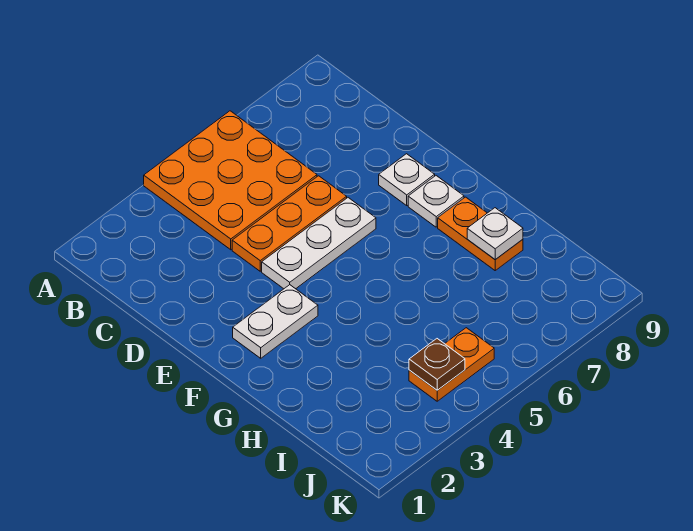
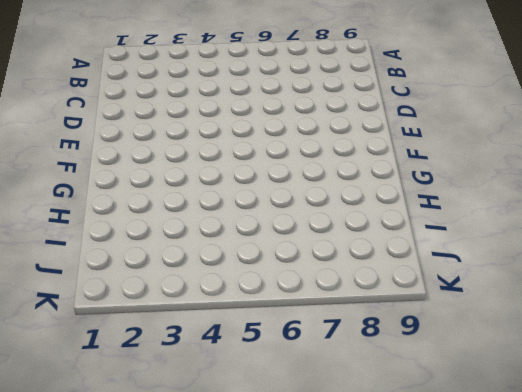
none -> orange 3x3 plate [144,111,317,250]
none -> orange 1x3 plate [232,176,347,271]

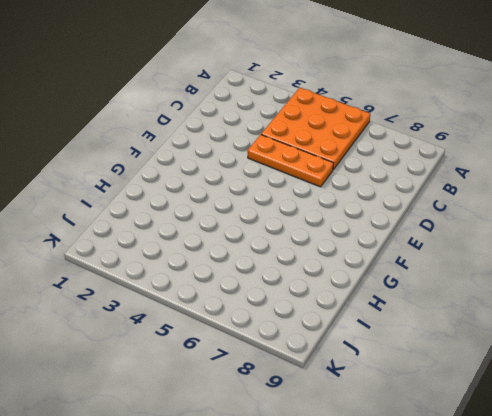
none -> white 1x3 plate [262,198,376,289]
none -> white 1x1 plate [379,154,435,205]

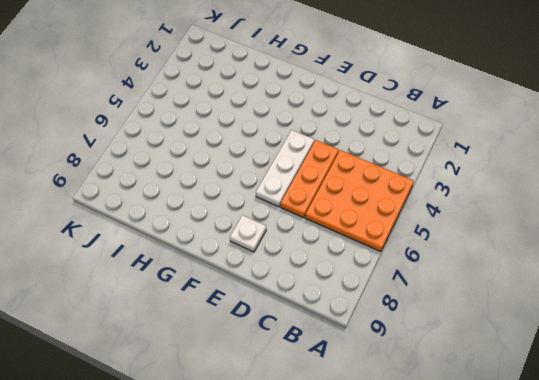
none -> white 1x2 plate [233,285,318,358]
none -> white 1x1 plate [408,176,464,227]

